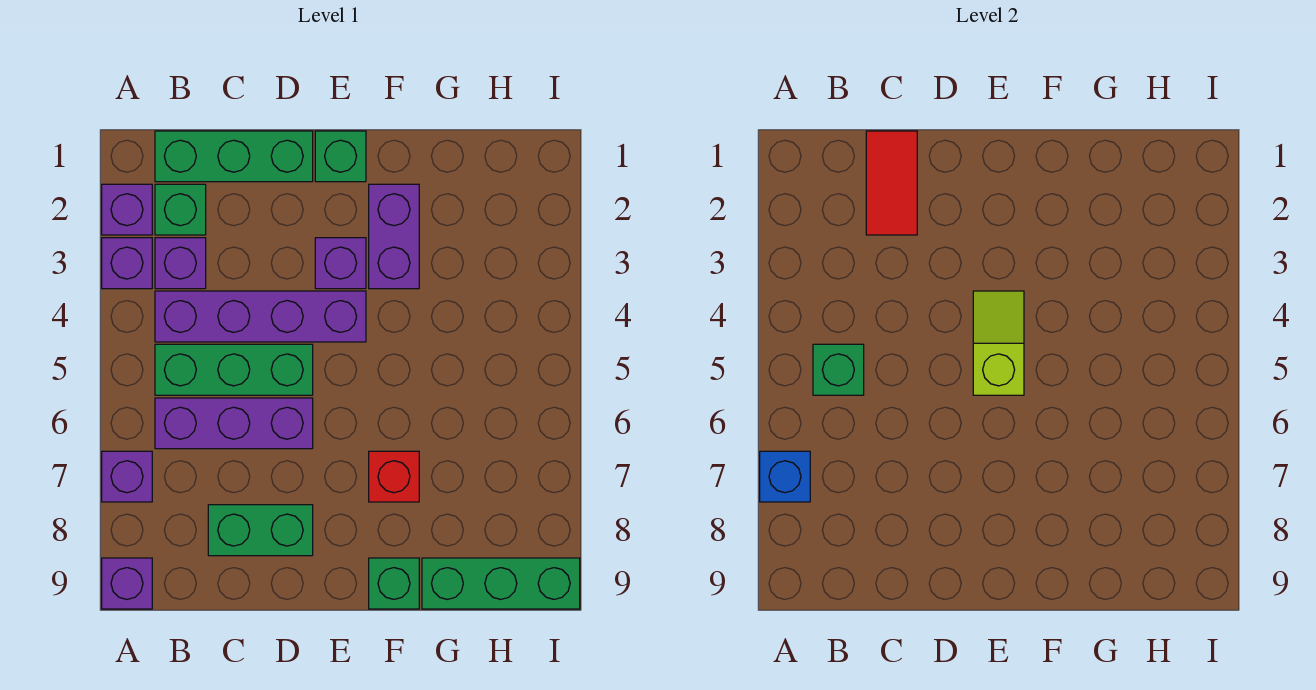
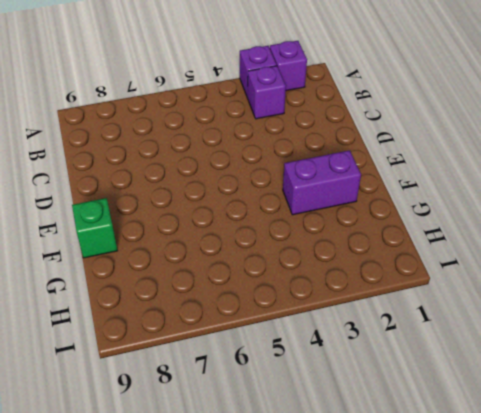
none -> purple 1x1 brick [102,451,152,502]
none -> purple 1x1 brick [102,558,152,609]
none -> green 1x3 brick [155,131,313,182]

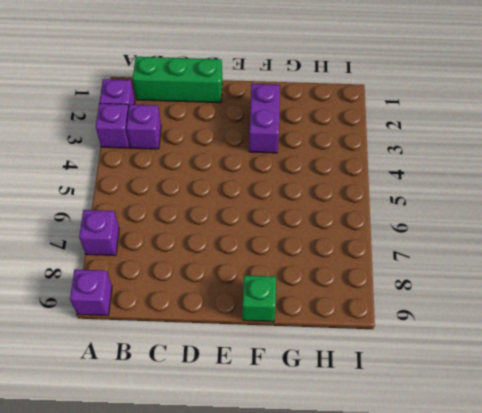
none -> green 1x1 brick [155,184,206,235]
none -> purple 1x4 brick [155,291,366,342]
none -> green 1x3 brick [155,344,313,395]

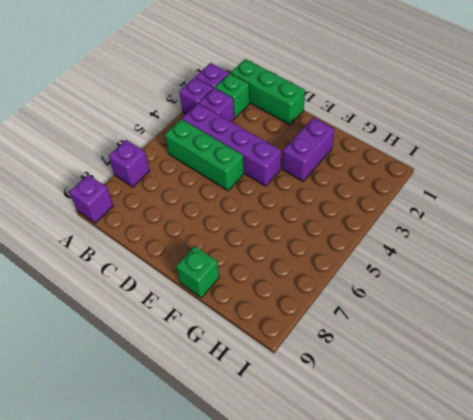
none -> purple 1x3 brick [155,398,313,449]
none -> green 1x2 brick [208,505,313,556]
none -> green 1x1 brick [315,131,366,182]

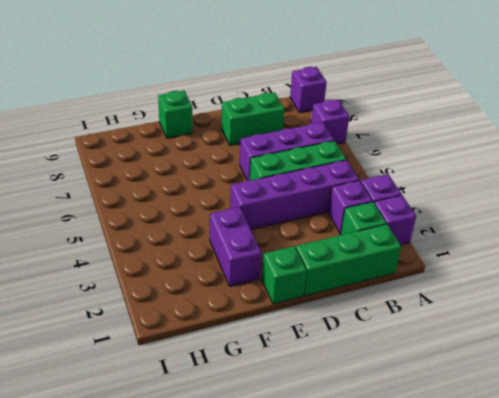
none -> purple 1x1 brick [315,238,366,289]
none -> red 1x1 brick [369,451,419,502]
none -> green 1x3 brick [422,558,580,609]

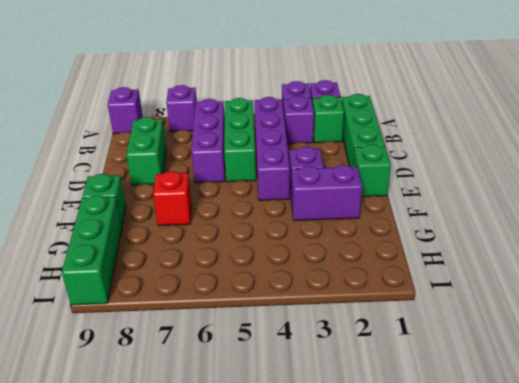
none -> blue 1x1 brick [760,451,810,502]
none -> green 1x1 brick [813,344,864,395]
none -> red 1x2 tile [866,131,917,235]

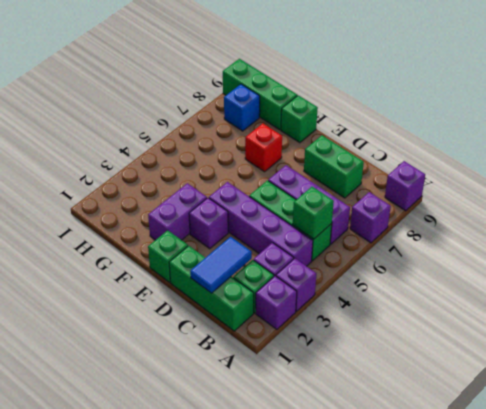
blue 1x2 tile [190,237,252,293] -> red 1x2 tile [866,131,917,235]
blue 1x1 brick [224,84,260,131] -> blue 1x1 brick moved to [760,451,810,502]
none -> lime 1x2 slope [973,291,1024,395]

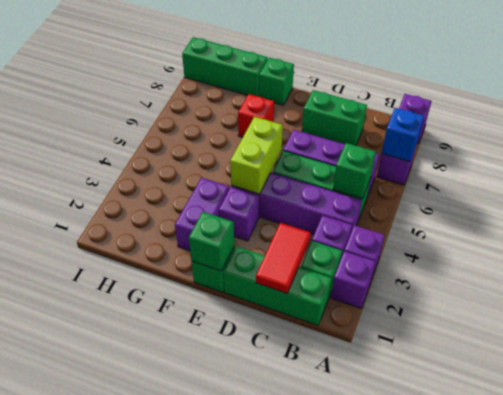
green 1x1 brick [189,212,234,271] -> none
lime 1x2 brick [230,117,283,194] -> lime 1x2 slope [973,291,1024,395]

